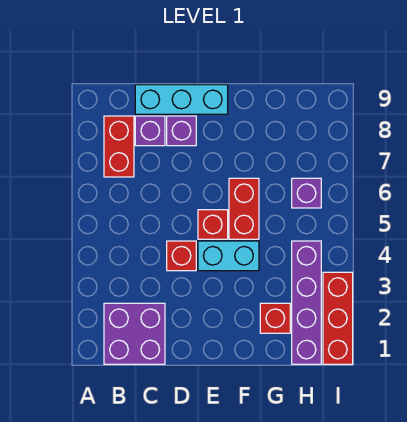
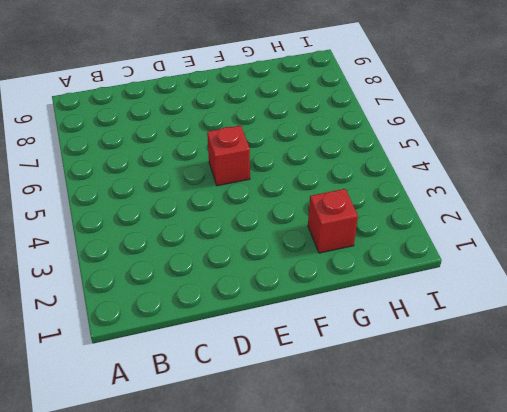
none -> purple 2x2 brick [104,303,165,364]
none -> red 1x2 brick [104,116,134,177]
none -> purple 1x1 brick [135,116,165,146]

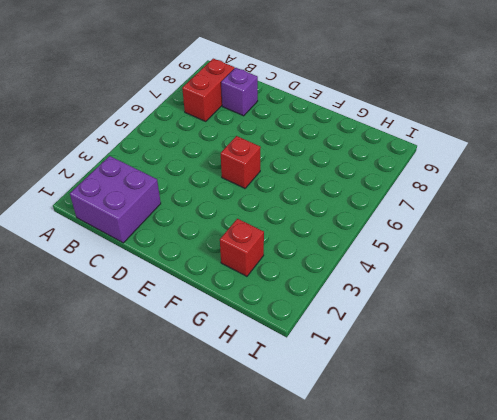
none -> cyan 1x3 brick [135,85,228,114]
none -> red 1x1 brick [167,241,196,271]
none -> purple 1x1 brick [167,116,196,146]

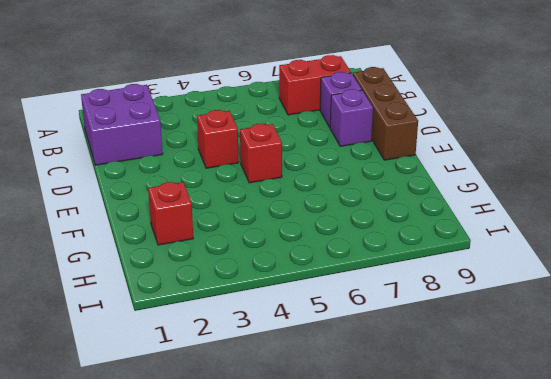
brown 1x3 brick [353,67,418,160] -> cyan 1x3 brick [135,85,228,114]
none -> cyan 1x2 brick [198,241,259,271]
none -> red 1x2 brick [229,178,259,239]
none -> purple 1x4 brick [292,241,321,364]

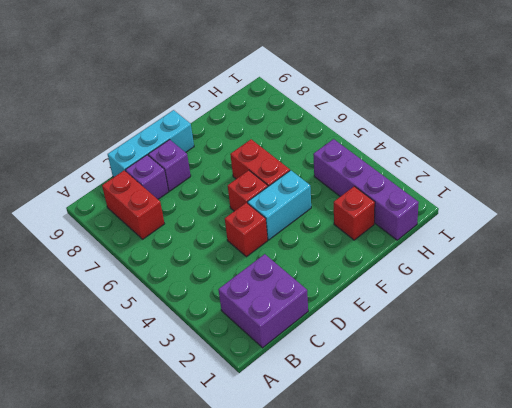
none -> purple 1x1 brick [292,178,321,208]
none -> red 1x3 brick [323,272,353,364]

